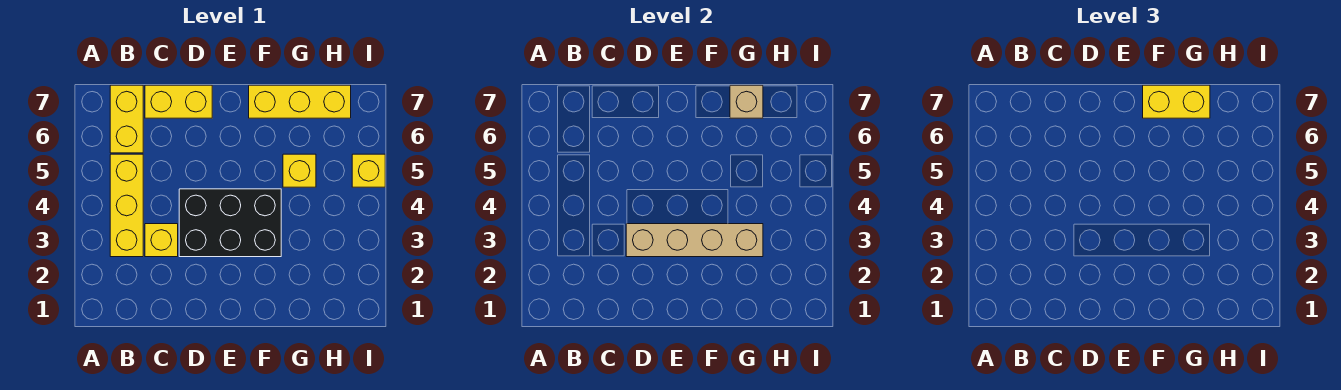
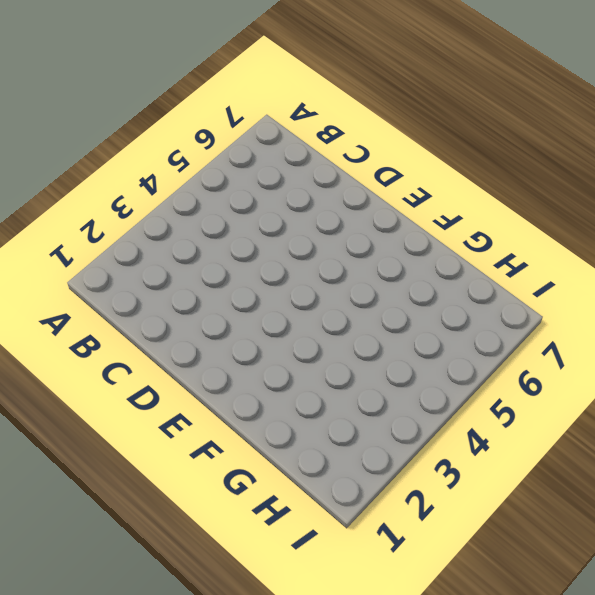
none -> yellow 1x3 brick [110,154,143,257]
none -> yellow 1x2 brick [110,85,143,153]

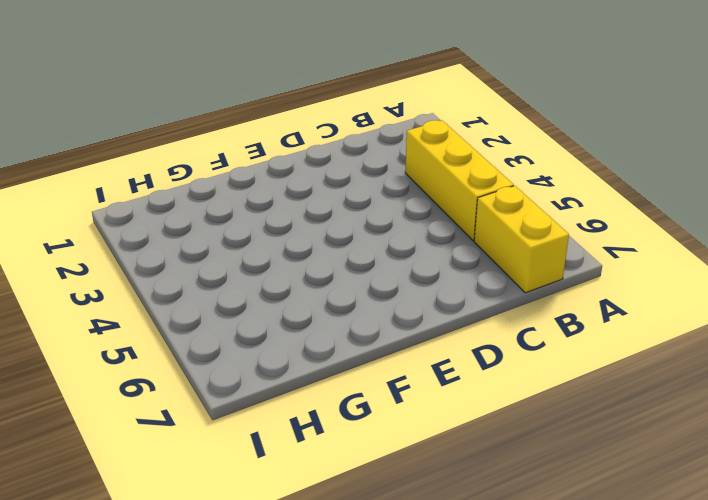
none -> yellow 1x1 brick [145,224,178,257]
none -> yellow 1x2 brick [145,85,212,118]

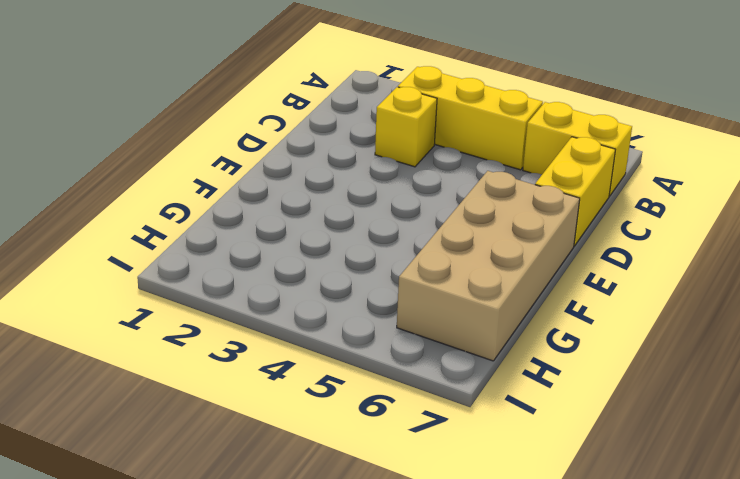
tan 2x4 brick [397,171,580,361] -> yellow 1x3 brick [249,85,351,118]
none -> black 2x3 brick [179,189,281,257]
none -> yellow 1x1 brick [283,154,316,187]

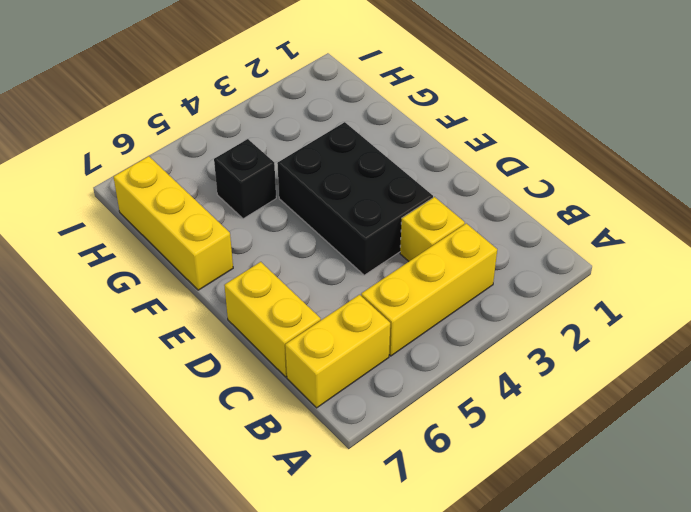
black 1x1 brick [214,139,276,219] -> yellow 1x1 brick [283,154,316,187]
none -> yellow 1x1 brick [352,154,385,187]
none -> tan 1x4 brick [626,224,763,257]

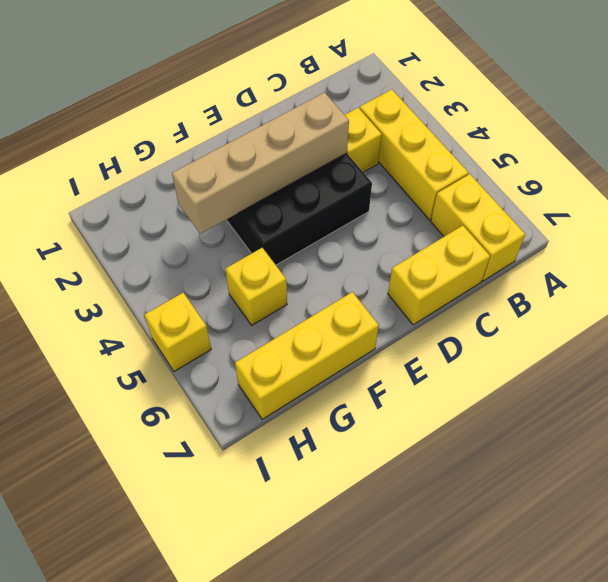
none -> tan 1x1 brick [730,85,763,118]
none -> yellow 1x2 brick [1143,85,1210,118]

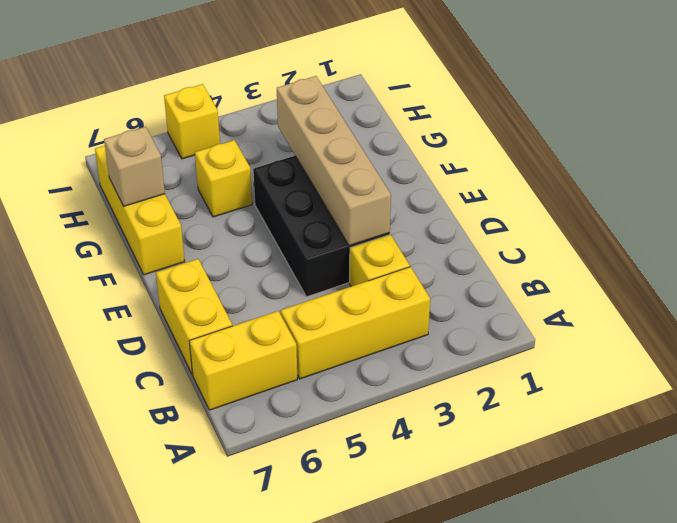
none -> yellow 1x2 brick [1143,85,1210,118]

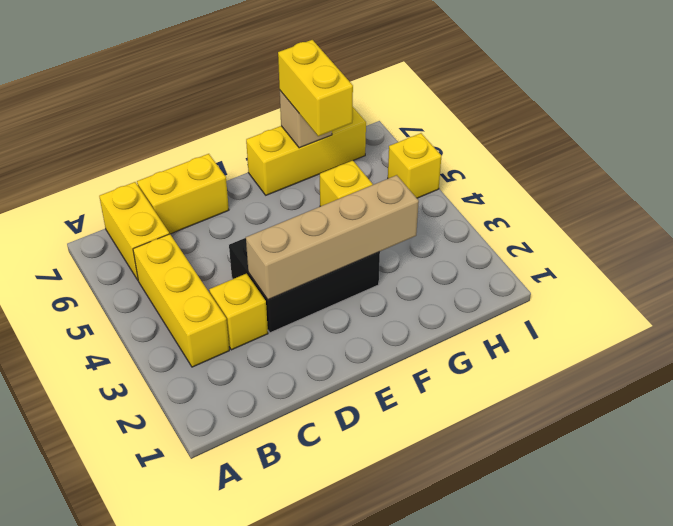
yellow 1x2 brick [278,40,353,136] -> yellow 1x2 brick turned to [1143,85,1210,118]

